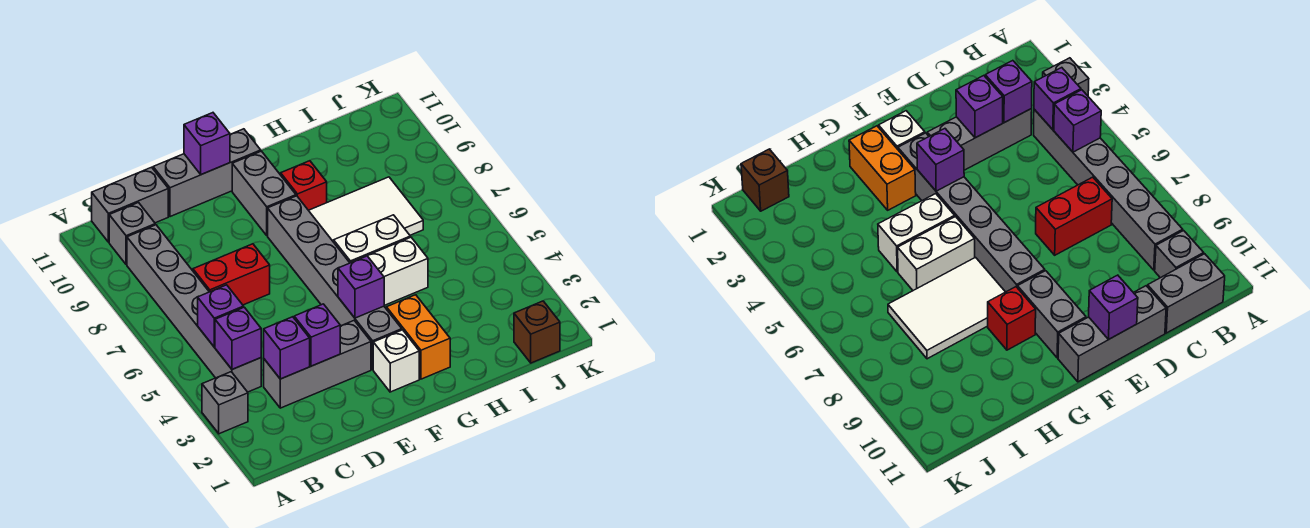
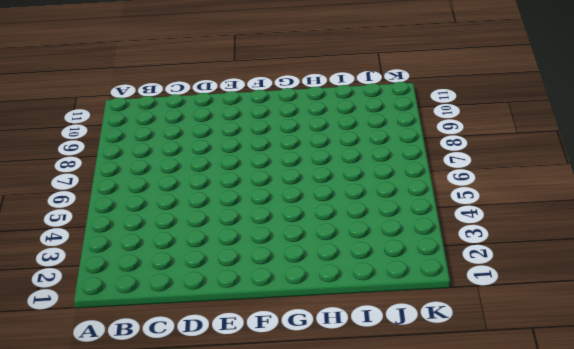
none -> grey 1x1 brick [202,372,248,434]
none -> grey 1x6 brick [127,225,261,392]
none -> grey 1x1 brick [109,203,155,265]

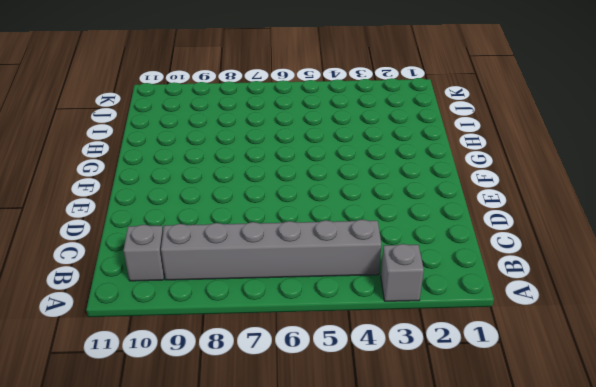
none -> grey 1x2 brick [92,167,168,242]
none -> grey 1x3 brick [264,321,371,408]
none -> red 1x2 brick [193,244,270,305]

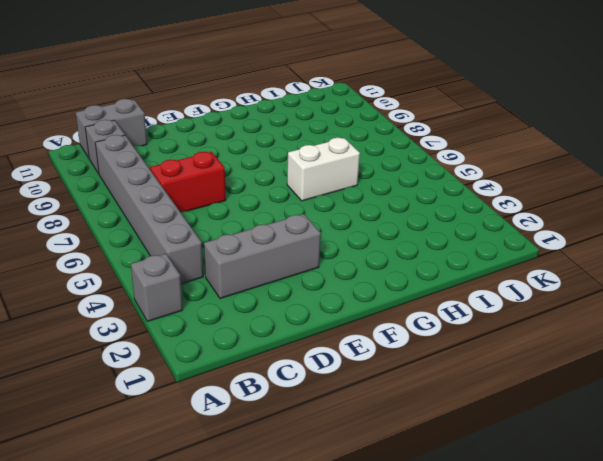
none -> grey 1x3 brick [153,129,261,217]
none -> white 1x1 brick [373,330,419,392]
none -> grey 1x6 brick [268,196,402,369]

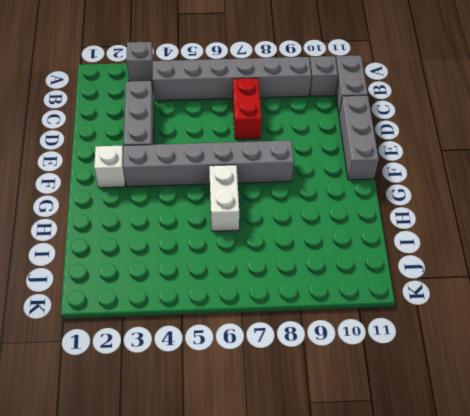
none -> grey 1x2 brick [232,151,296,235]
none -> orange 1x2 brick [386,295,450,379]
none -> white 1x2 brick [353,237,428,305]

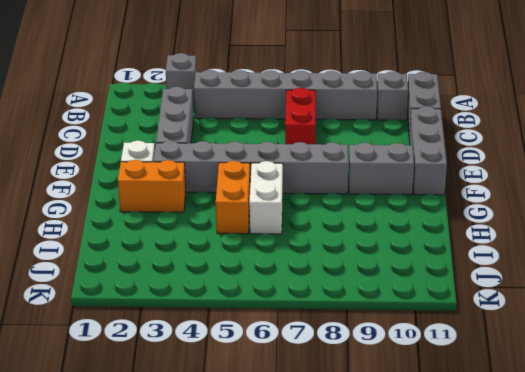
orange 1x2 brick [216,161,250,234] -> white 1x2 brick [353,237,428,305]
none -> white 2x3 tile [309,177,423,242]
none -> red 1x1 brick [281,161,327,210]
none -> brown 1x1 brick [514,301,560,363]

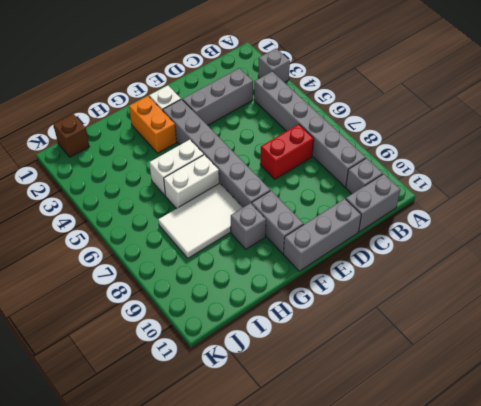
grey 1x1 brick [231,203,266,249] -> red 1x1 brick [281,161,327,210]
none -> purple 1x1 brick [215,307,261,369]
none -> purple 1x1 brick [198,285,244,347]
none -> purple 1x1 brick [264,317,310,379]

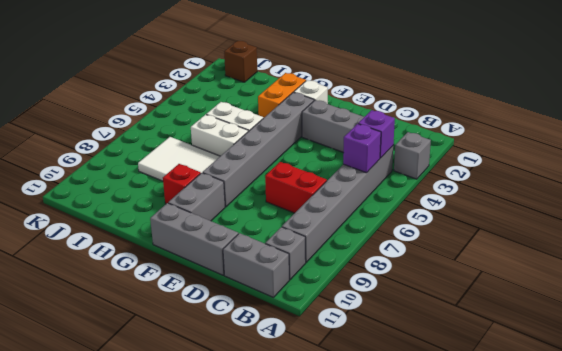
none -> purple 1x1 brick [264,317,310,379]
none -> purple 1x1 brick [294,304,340,366]
none -> purple 1x1 brick [184,113,230,175]

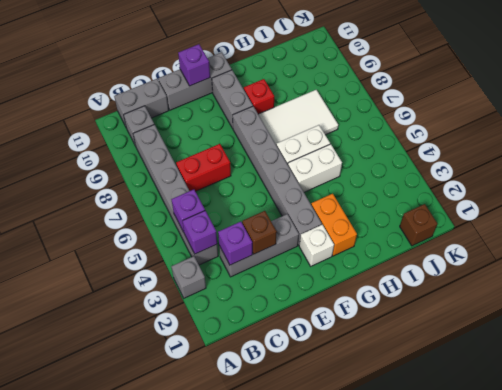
brown 1x1 brick [242,211,277,254] -> purple 1x1 brick [294,304,340,366]
none -> purple 1x1 brick [338,256,384,318]

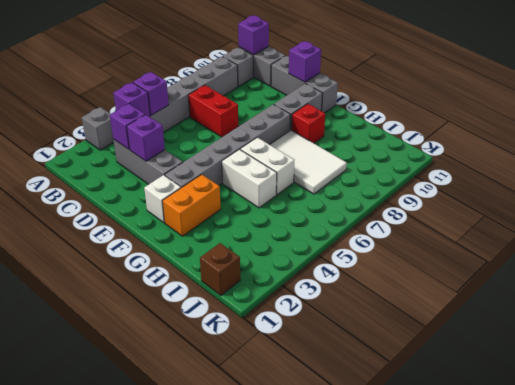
purple 1x1 brick [238,16,269,55] -> purple 1x1 brick moved to [338,256,384,318]

